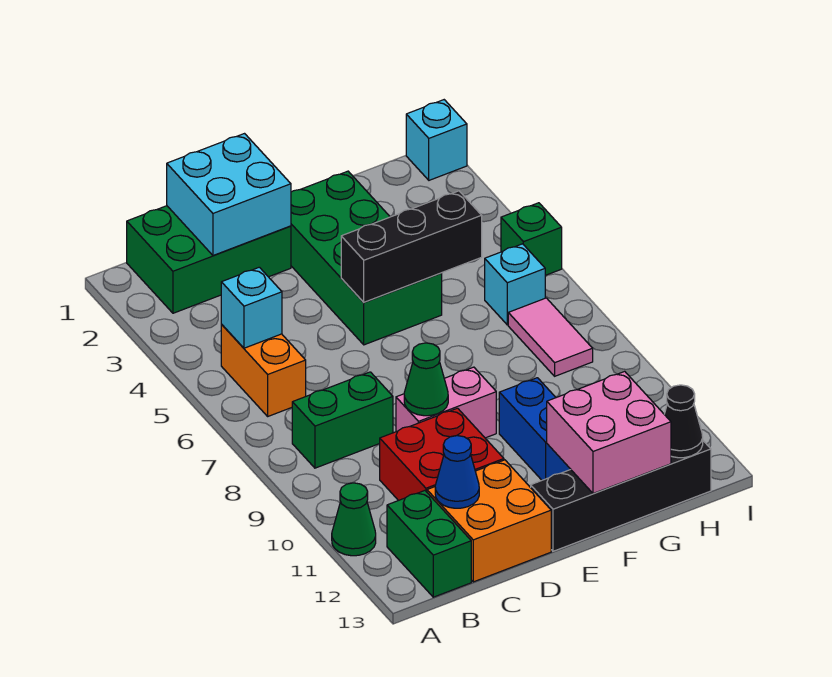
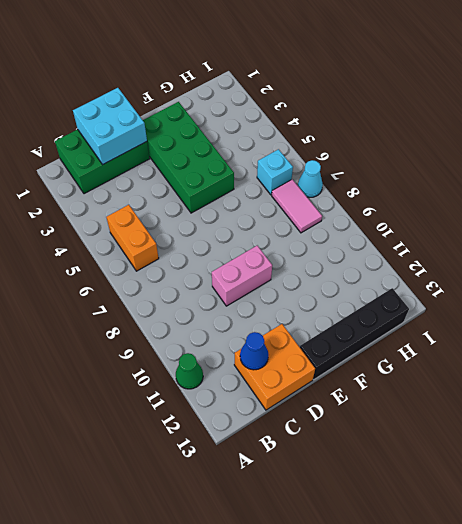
cyan 1x1 cone [298,160,323,197] -> none
none -> green 1x2 brick [292,372,393,468]
none -> green 1x2 brick [387,491,471,597]
none -> red 2x2 brick [380,408,504,501]

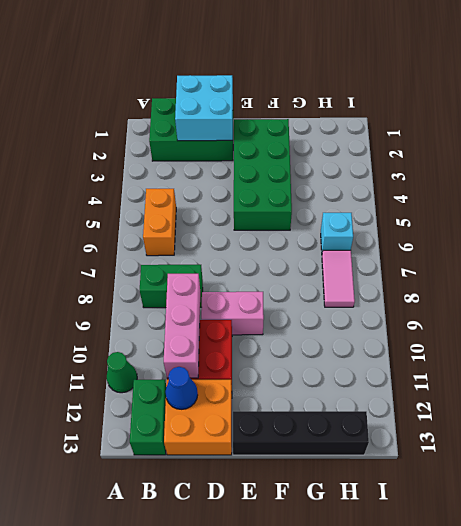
pink 1x3 brick [164,274,200,378] -> none
none -> blue 1x2 brick [499,378,571,480]
none -> cyan 1x1 brick [406,100,467,180]
none -> green 1x1 brick [501,203,562,275]

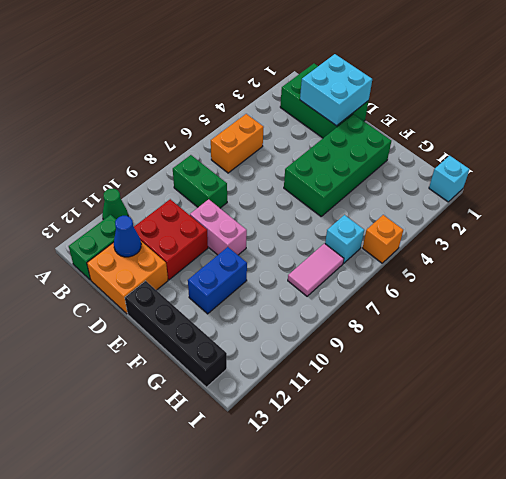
orange 1x1 brick [363,215,403,263] -> green 1x1 brick [501,203,562,275]
none -> cyan 1x1 brick [221,267,282,348]
none -> green 1x1 cone [404,343,448,416]
none -> black 1x3 brick [341,191,482,302]

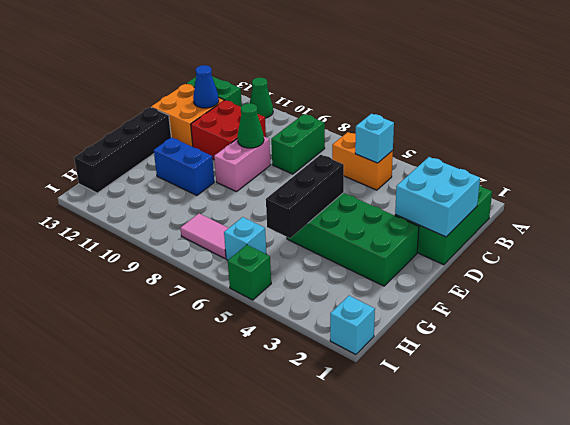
none -> pink 2x2 brick [547,371,671,494]
none -> black 1x1 cone [664,385,703,458]

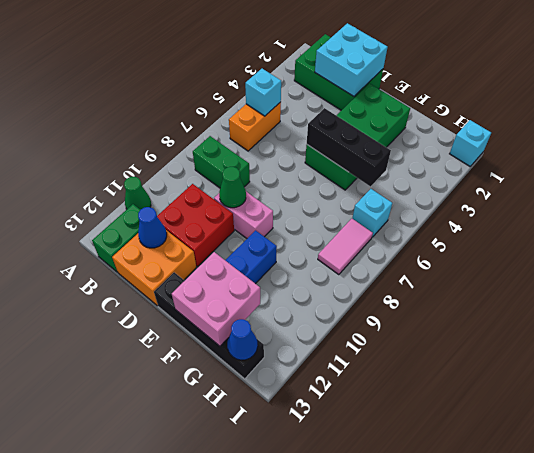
blue 1x1 cone [227,319,258,360] -> black 1x1 cone [664,385,703,458]
none -> green 1x1 brick [501,203,562,275]

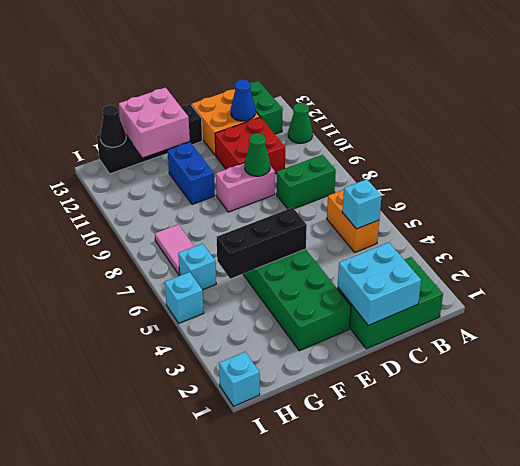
cyan 1x1 brick [165,272,204,323] -> green 1x1 brick [501,203,562,275]

